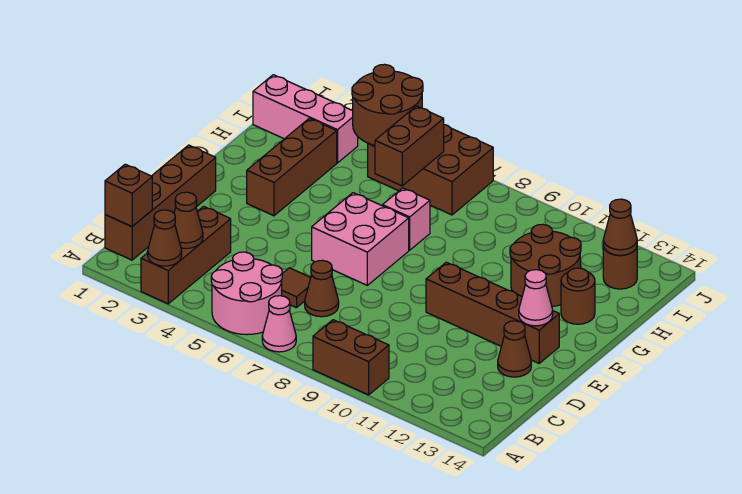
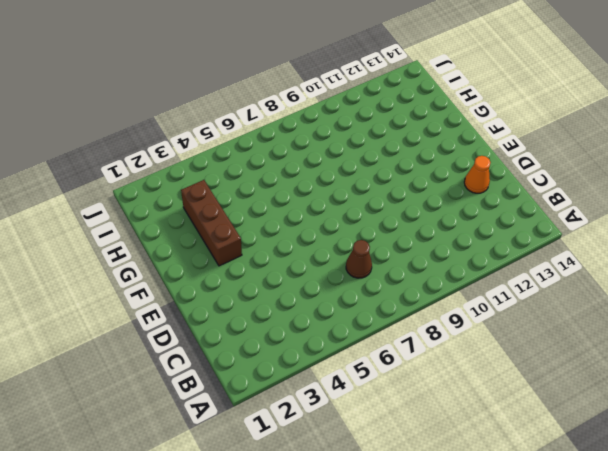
orange 1x1 cone [464,156,491,193] -> brown 1x1 cone [498,321,531,377]
none -> brown 1x3 brick [141,206,231,304]
none -> pink 2x2 round brick [211,252,282,335]
none -> pink 1x1 cone [262,296,296,352]

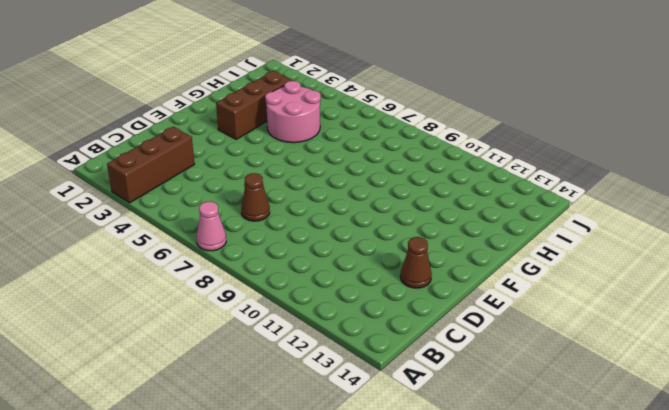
pink 2x2 round brick [265,81,321,143] -> pink 2x2 round brick moved to [211,252,282,335]
none -> brown 1x2 brick [313,320,389,395]
none -> brown 1x4 brick [105,145,216,260]
none -> brown 1x1 tile [282,268,311,308]

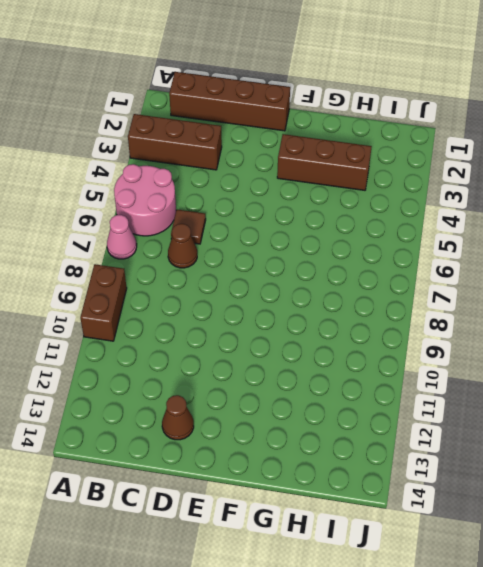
none -> pink 2x2 brick [312,193,409,285]
none -> brown 1x4 brick [426,262,559,363]
none -> pink 1x1 brick [383,188,430,250]

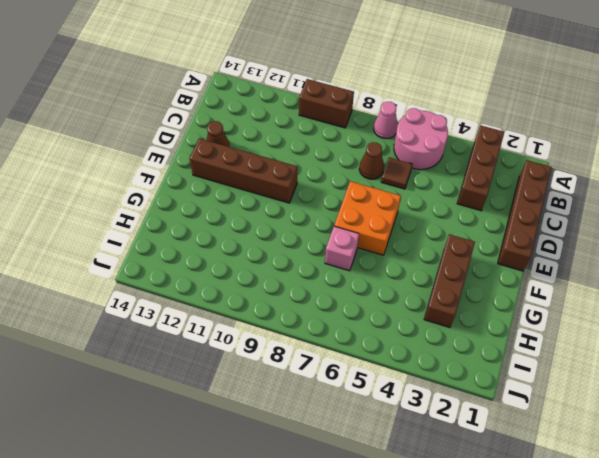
orange 2x2 brick [334,181,401,255] -> pink 2x2 brick [312,193,409,285]
none -> brown 2x2 round brick [510,224,581,306]
none -> brown 1x1 round brick [561,268,595,324]
none -> pink 1x3 brick [253,75,358,163]

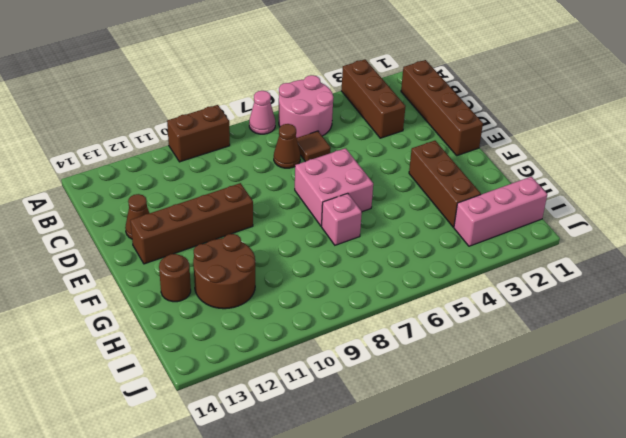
none -> brown 2x3 brick [368,125,493,215]
none -> brown 1x1 round brick [603,246,637,289]
none -> brown 1x1 cone [148,210,182,266]

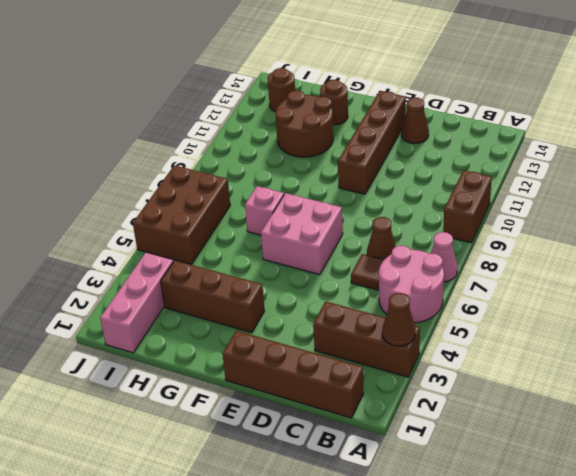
none -> brown 1x1 brick [105,164,152,227]
none -> brown 1x1 cone [174,192,203,249]
none -> pink 1x1 cone [519,270,553,326]

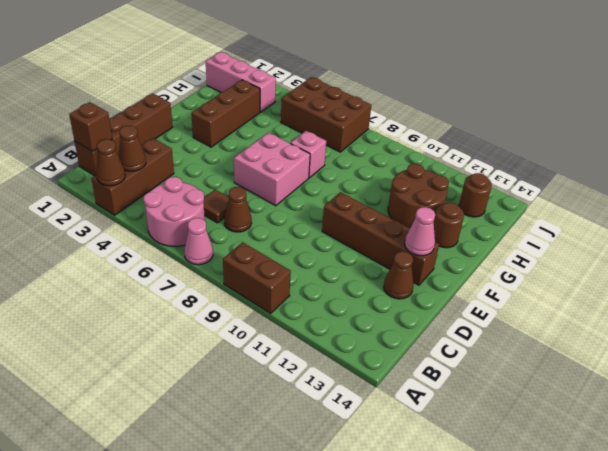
none -> brown 1x2 brick [375,106,444,186]
none -> brown 2x2 round brick [352,64,423,145]
none -> brown 1x1 cone [603,199,637,255]

